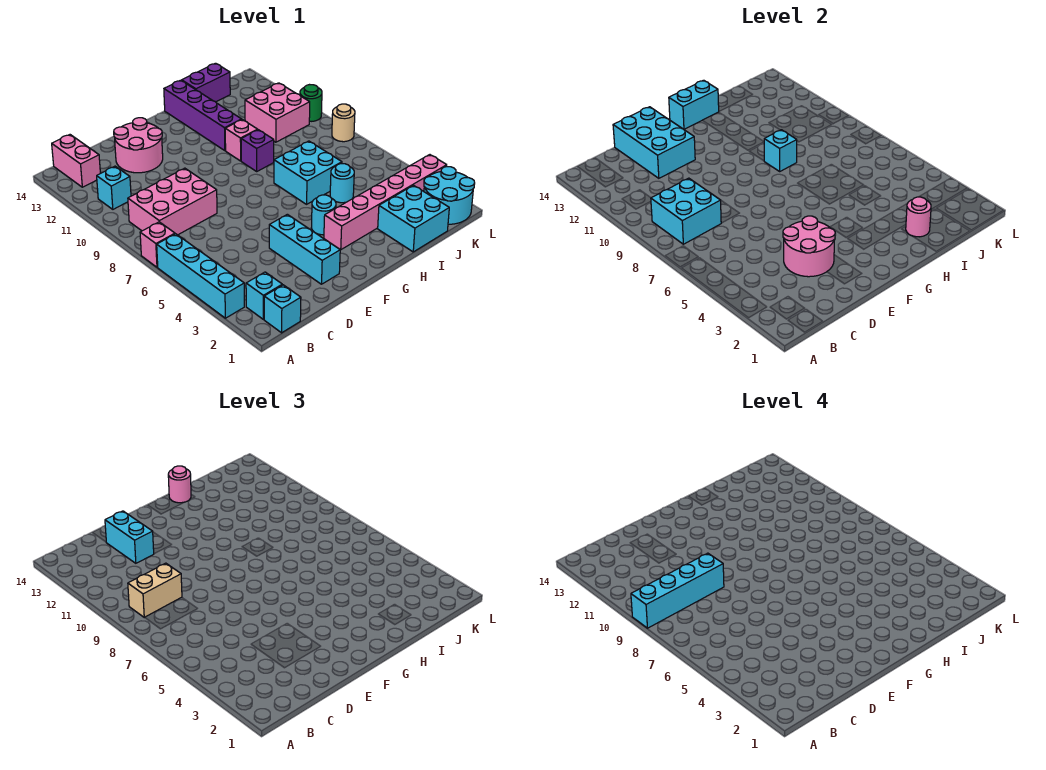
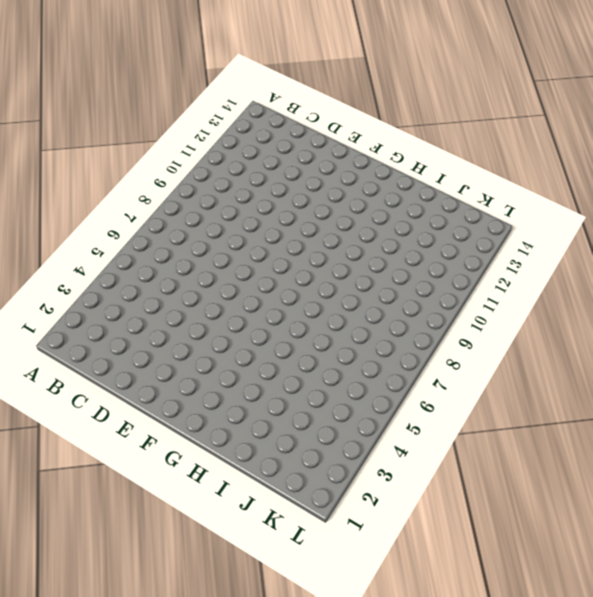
none -> cyan 1x4 brick [157,234,244,318]
none -> pink 1x1 brick [140,222,175,267]
none -> cyan 1x1 brick [264,285,301,333]
none -> cyan 1x1 brick [246,272,282,319]

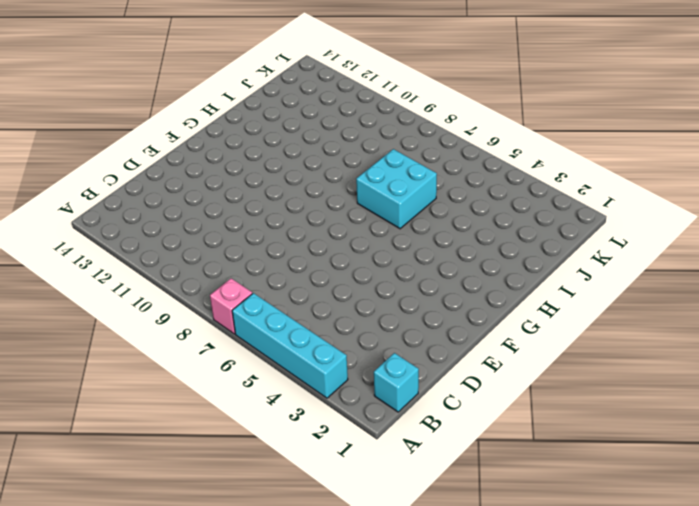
none -> cyan 1x1 brick [246,272,282,319]
none -> pink 2x3 brick [128,168,217,235]
none -> cyan 1x1 brick [97,166,131,209]
none -> pink 1x2 brick [52,135,100,187]

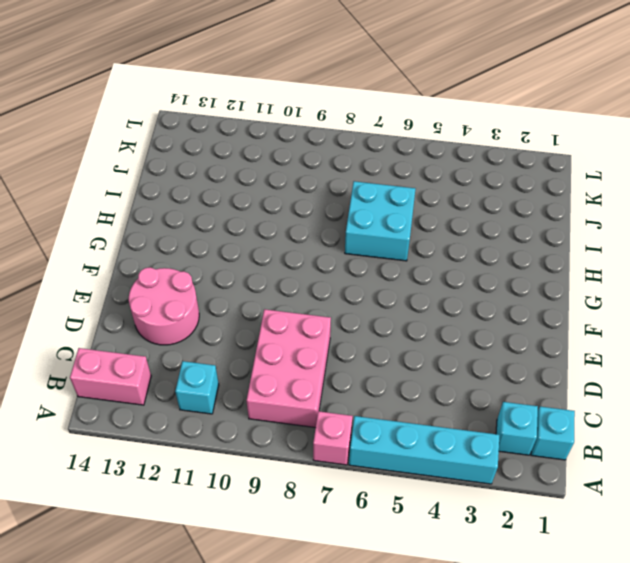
none -> cyan 1x3 brick [269,214,340,284]
none -> pink 1x6 brick [324,155,447,250]
none -> cyan 1x1 round brick [311,195,336,235]
none -> purple 1x1 brick [241,130,274,171]

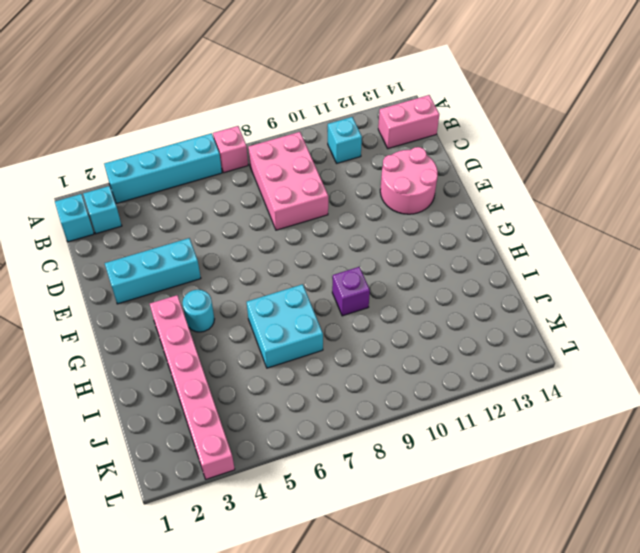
none -> pink 1x1 brick [225,120,258,161]
none -> purple 1x4 brick [164,80,242,151]
none -> cyan 2x2 brick [378,185,449,252]
none -> cyan 1x1 round brick [330,164,354,203]

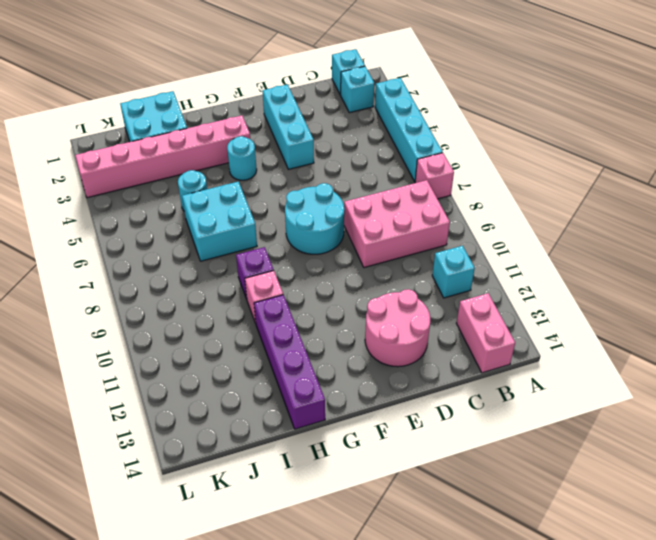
cyan 2x2 round brick [285,183,344,254] -> cyan 2x2 round brick moved to [424,167,475,224]
none -> purple 1x2 brick [182,63,230,102]
none -> pink 2x2 brick [245,83,310,142]
none -> tan 1x1 round brick [332,104,355,142]
none -> green 1x1 round brick [300,85,322,121]

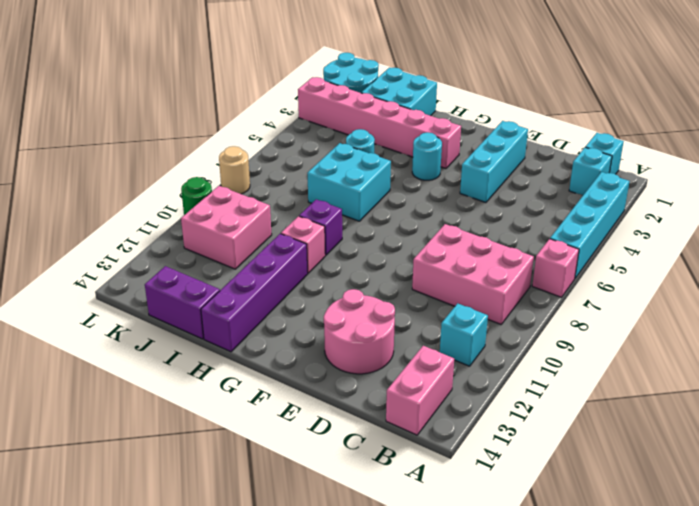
none -> cyan 2x2 brick [651,178,721,244]
none -> pink 2x2 round brick [783,216,835,277]
none -> cyan 2x3 brick [613,107,695,178]
none -> cyan 1x2 brick [669,80,719,129]

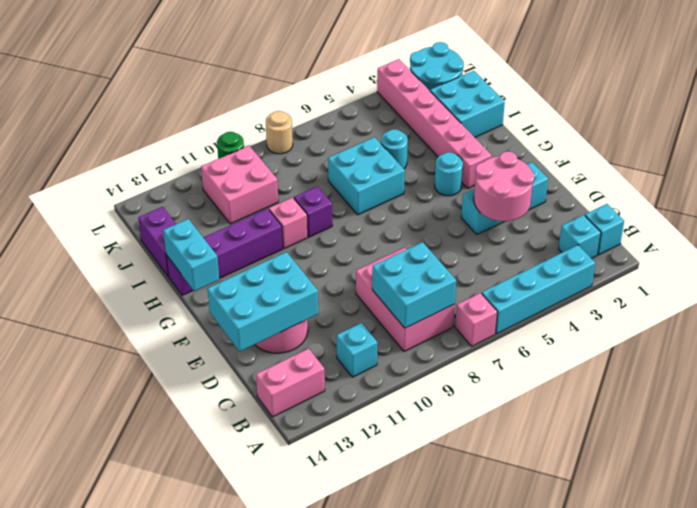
none -> cyan 1x1 brick [764,130,797,171]
none -> pink 1x1 round brick [906,197,931,237]
none -> tan 1x2 brick [128,563,182,618]
none -> cyan 1x2 brick [105,511,154,563]

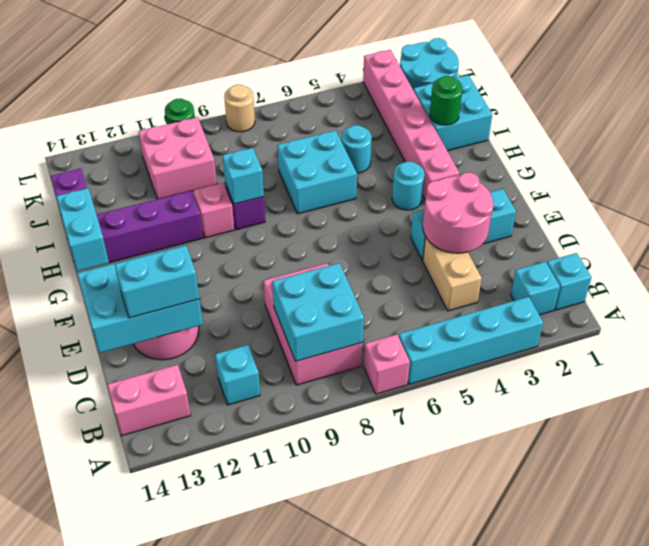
tan 1x2 brick [423,237,482,311] -> tan 1x2 brick moved to [128,563,182,618]
green 1x1 round brick [430,76,463,125] -> pink 1x1 round brick [906,197,931,237]
none -> pink 1x1 round brick [168,466,191,503]
none -> cyan 1x4 brick [631,553,724,628]

